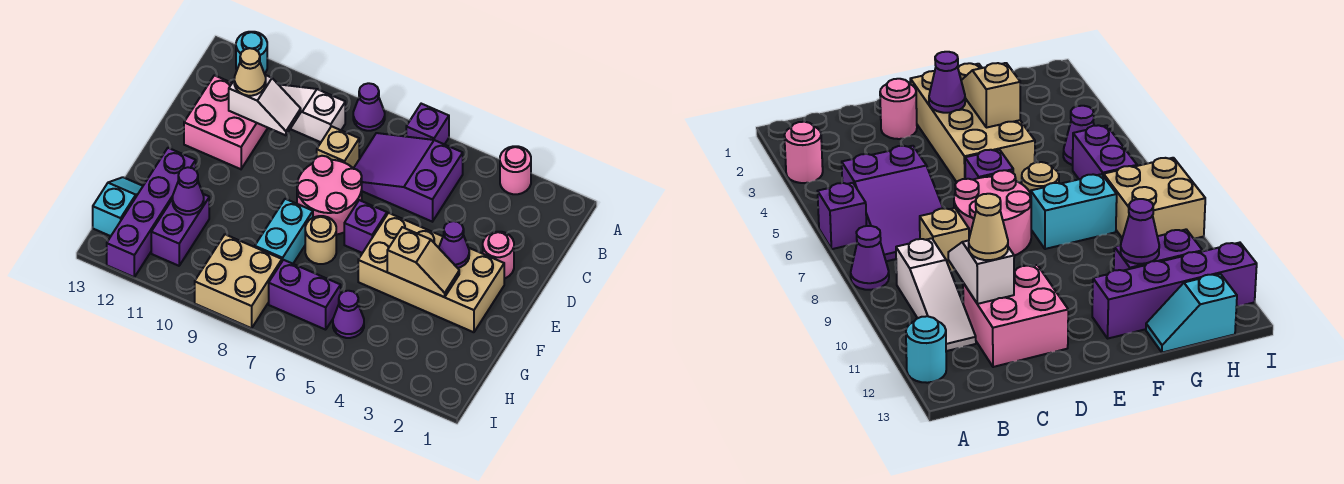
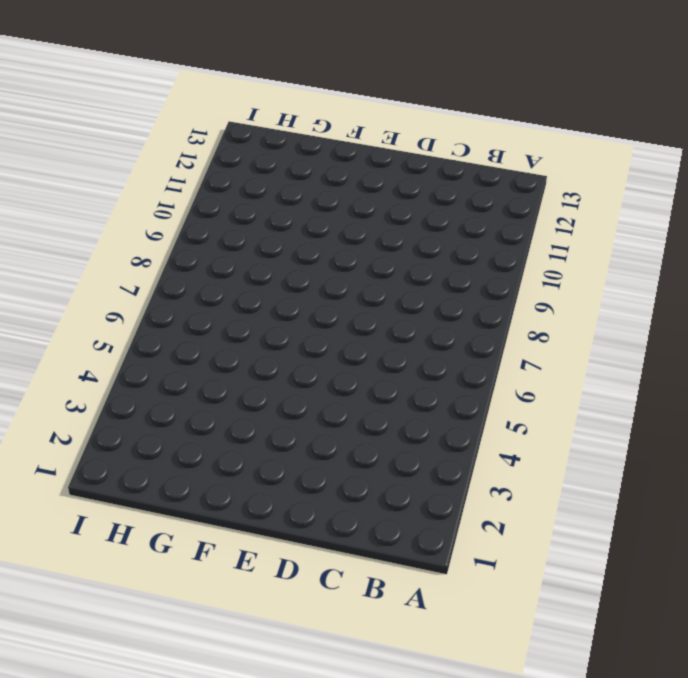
none -> pink 1x1 round brick [500,146,531,194]
none -> purple 1x1 brick [406,104,449,144]
none -> purple 1x1 cone [353,83,385,131]

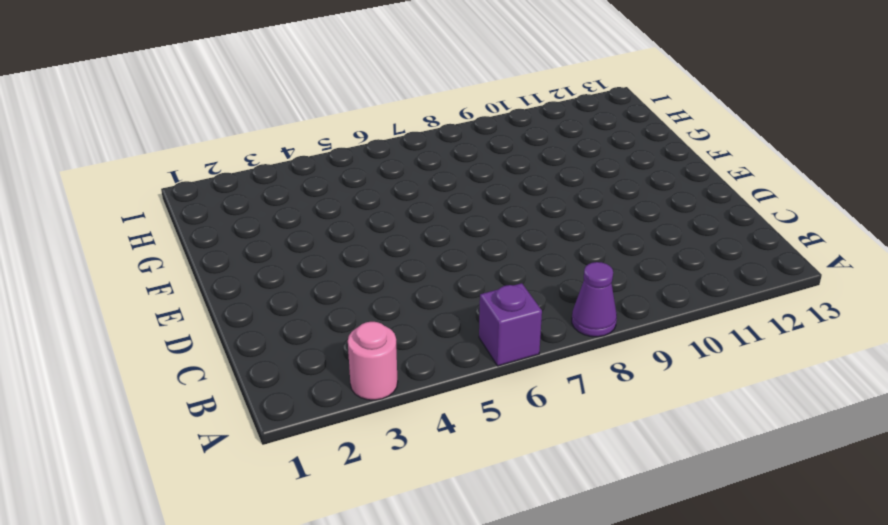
none -> cyan 1x1 round brick [236,32,267,74]
none -> purple 2x3 slope [353,133,463,222]
none -> white 1x3 slope [278,84,345,142]

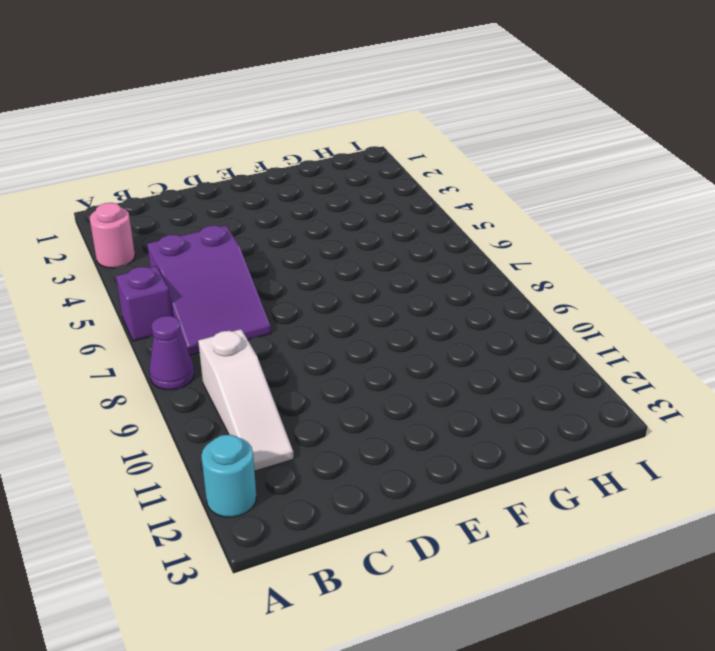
none -> tan 1x1 brick [317,126,359,168]
none -> pink 2x2 brick [184,75,267,169]
none -> pink 1x1 round brick [483,232,514,279]

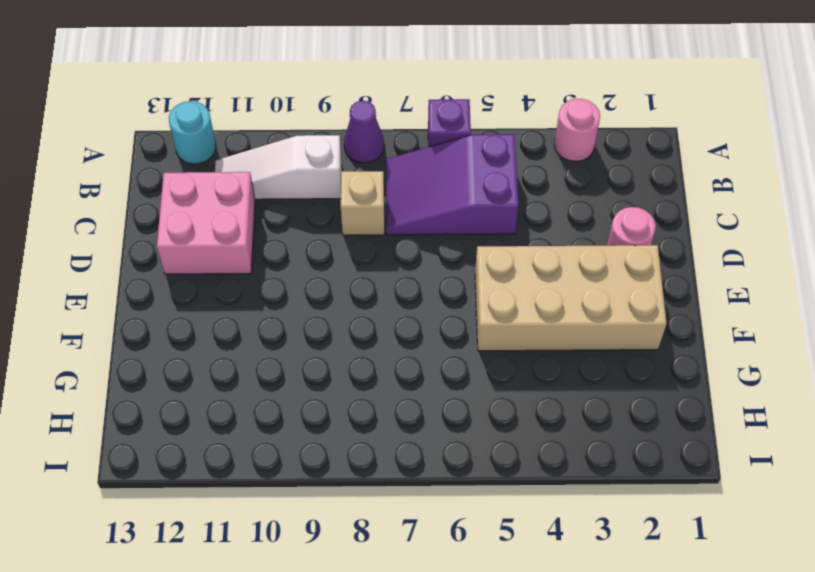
none -> pink 2x2 round brick [297,156,362,235]
none -> purple 1x1 brick [344,200,387,253]
none -> tan 1x1 round brick [305,216,336,264]

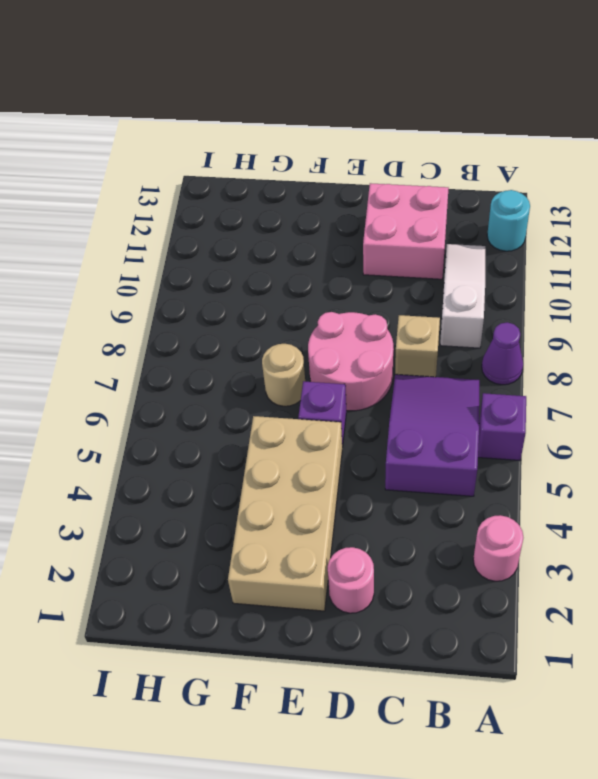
none -> cyan 1x2 brick [255,199,313,264]
none -> purple 1x4 brick [107,148,196,277]
none -> purple 1x2 brick [151,194,209,266]

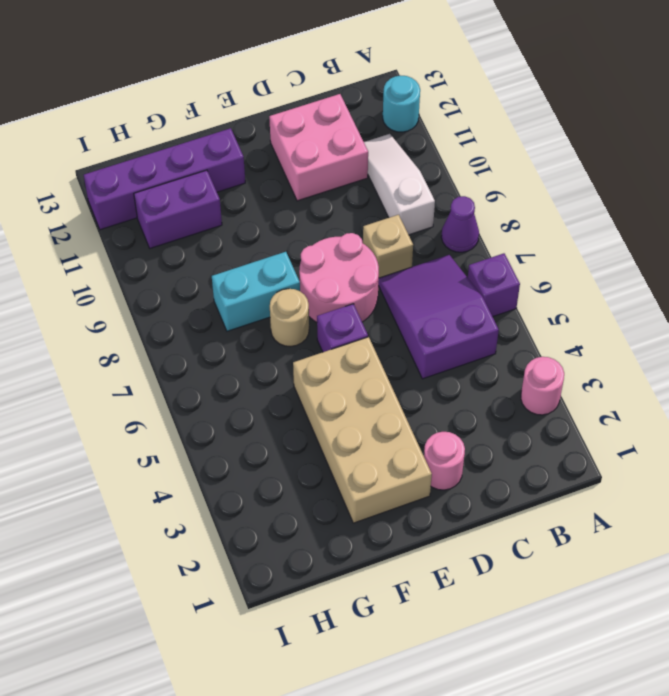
none -> cyan 1x2 slope [93,177,143,236]
none -> purple 1x1 cone [333,291,364,338]
none -> purple 1x2 brick [269,260,341,330]

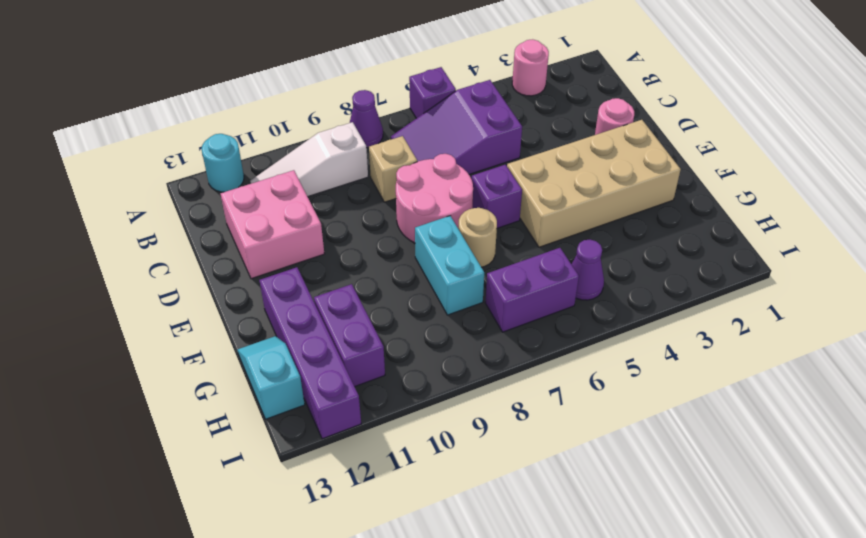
none -> tan 2x2 brick [195,234,282,328]
none -> white 1x2 slope [229,75,301,135]
none -> purple 1x1 cone [439,221,469,268]

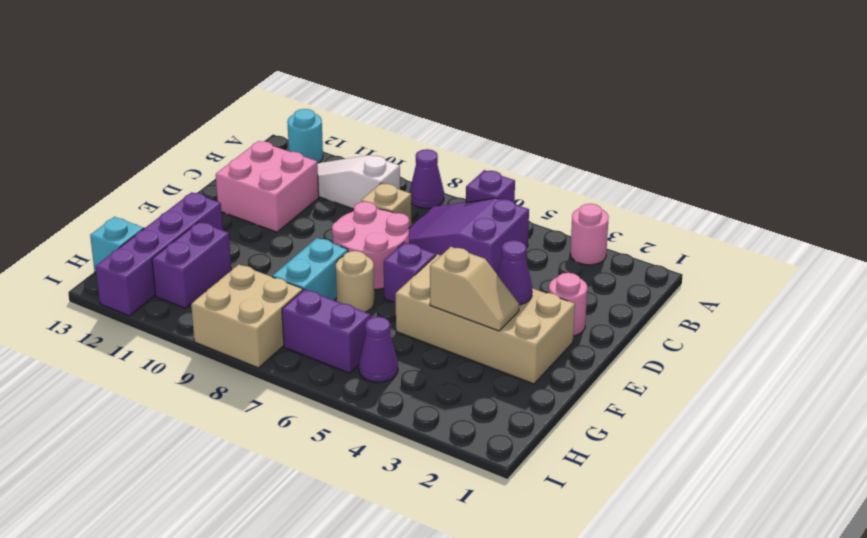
none -> white 1x2 slope [229,75,301,135]
none -> purple 1x1 cone [173,167,204,215]
none -> tan 1x1 cone [234,48,266,96]

